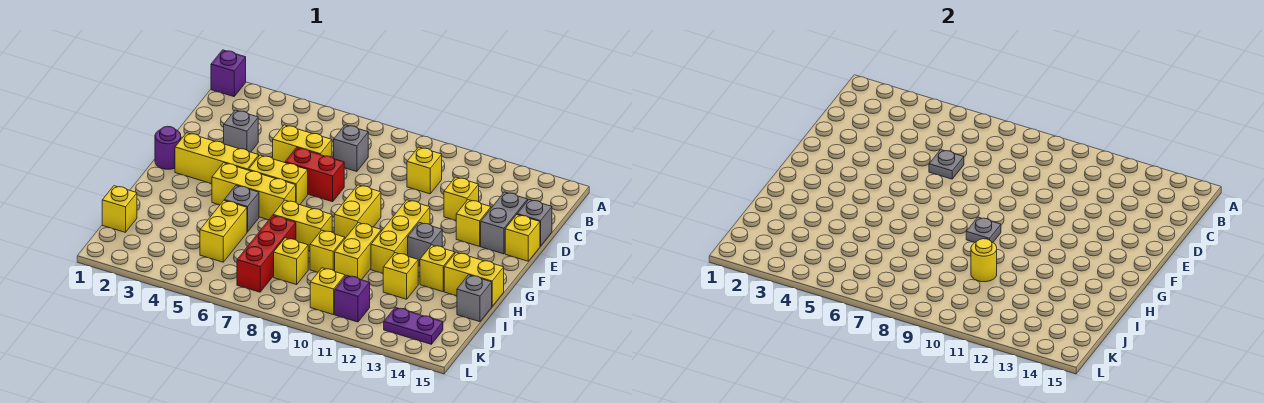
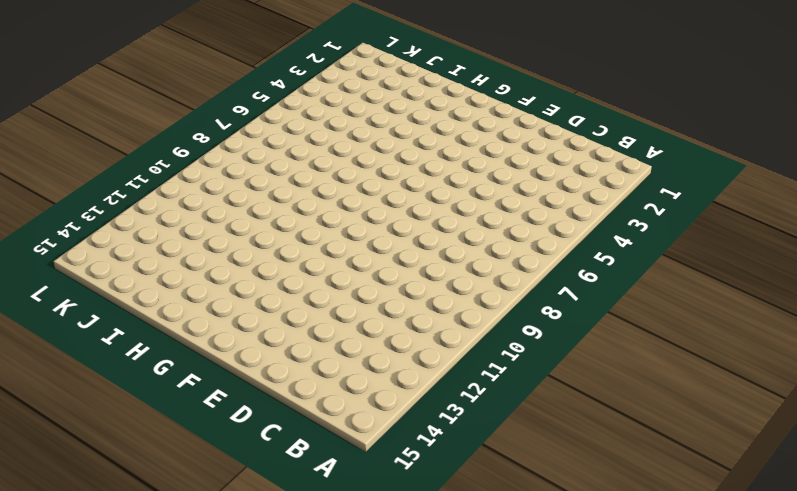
none -> purple 1x1 brick [211,50,246,97]
none -> grey 1x1 brick [334,125,368,172]
none -> yellow 1x1 brick [407,147,442,194]
none -> grey 1x1 brick [224,110,258,152]

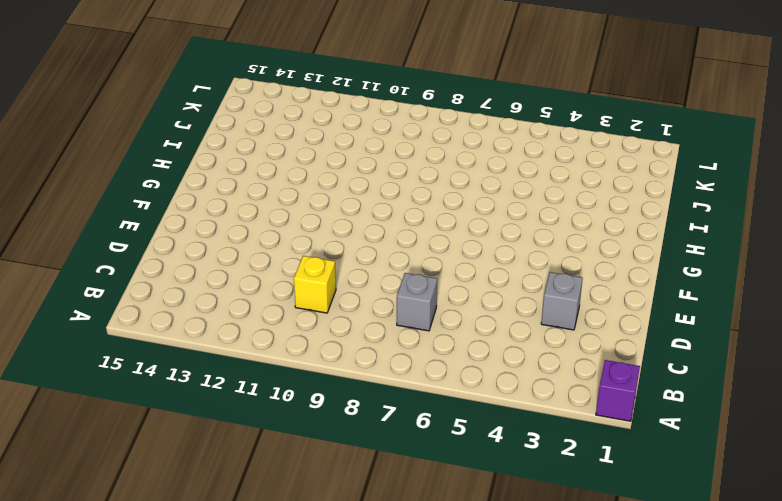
none -> yellow 1x2 brick [273,125,332,163]
none -> yellow 1x1 brick [444,177,479,220]
none -> grey 1x2 brick [481,192,528,254]
none -> grey 1x1 brick [517,200,552,246]

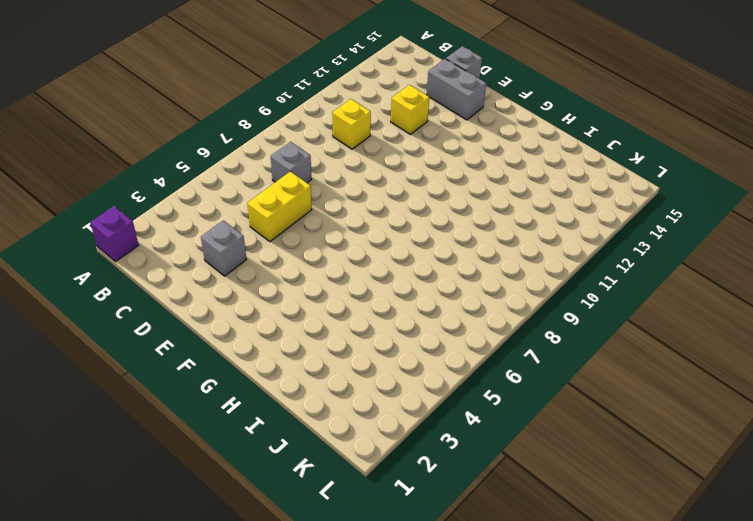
none -> red 1x2 brick [285,148,344,202]
none -> yellow 1x1 brick [456,200,491,246]
none -> yellow 1x1 brick [505,215,540,261]
none -> purple 1x1 round brick [155,126,181,169]

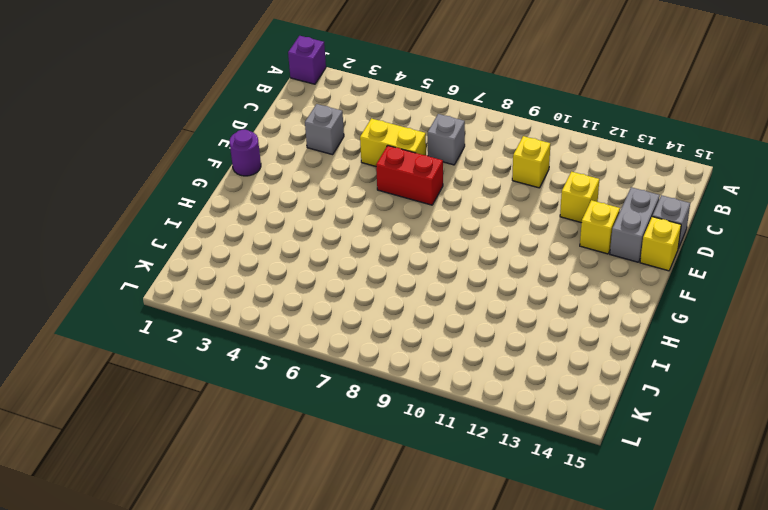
none -> yellow 1x3 brick [175,133,259,184]
none -> yellow 1x2 brick [249,155,308,205]
none -> yellow 1x2 brick [334,185,381,238]
none -> yellow 1x3 brick [371,200,430,273]

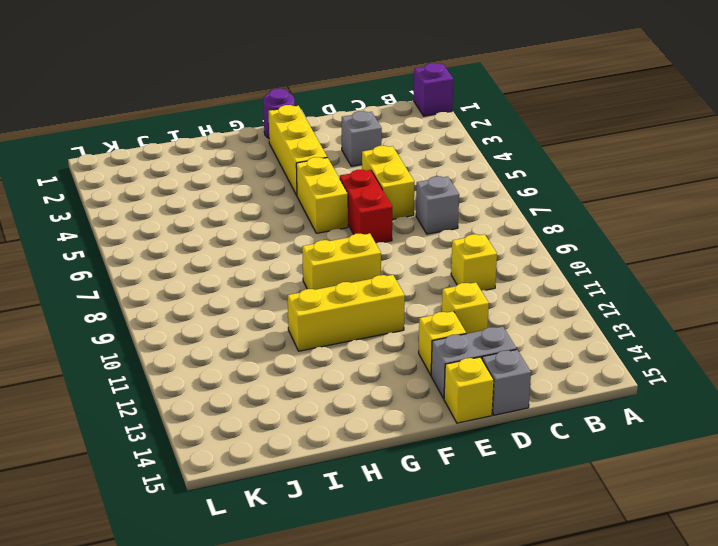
none -> yellow 1x3 brick [212,163,296,220]
none -> grey 1x1 brick [408,222,442,266]
none -> grey 1x1 brick [224,185,259,232]
none -> yellow 1x2 brick [273,200,332,251]

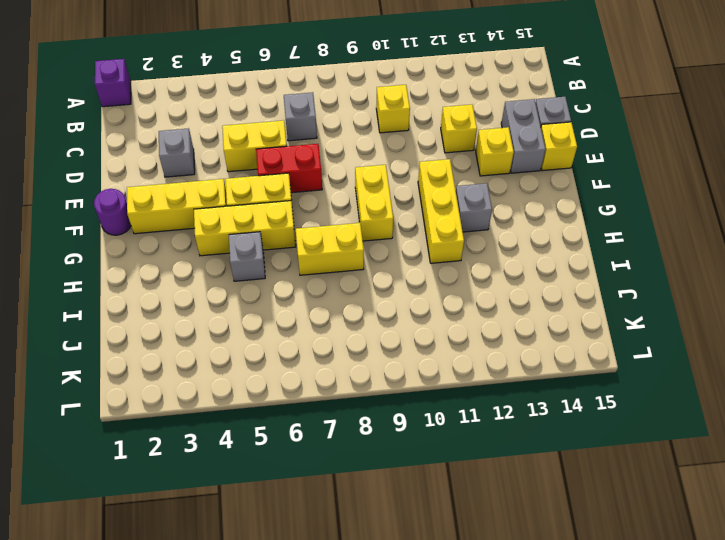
none -> yellow 1x2 brick [335,223,381,280]
none -> yellow 1x1 brick [420,245,455,292]
none -> yellow 1x2 brick [444,252,504,306]
none -> yellow 1x2 brick [200,201,247,262]

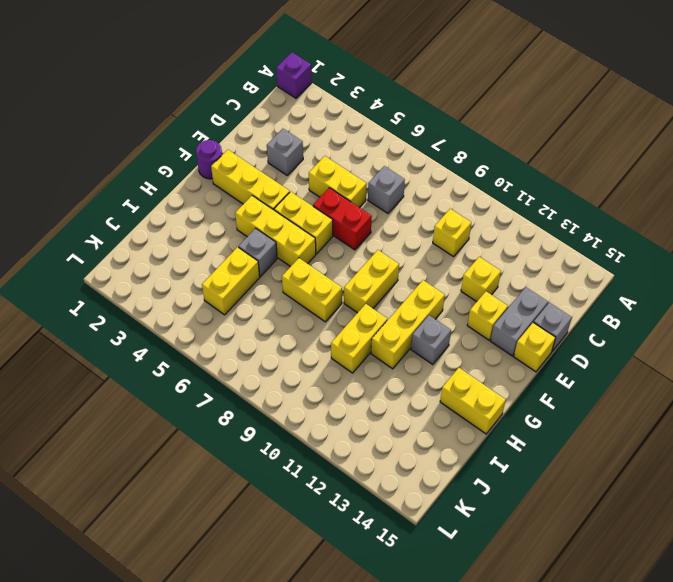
none -> yellow 1x1 brick [420,245,455,292]
none -> red 1x3 brick [237,215,296,292]
none -> yellow 1x1 brick [310,230,345,272]
none -> yellow 1x1 brick [383,253,418,299]

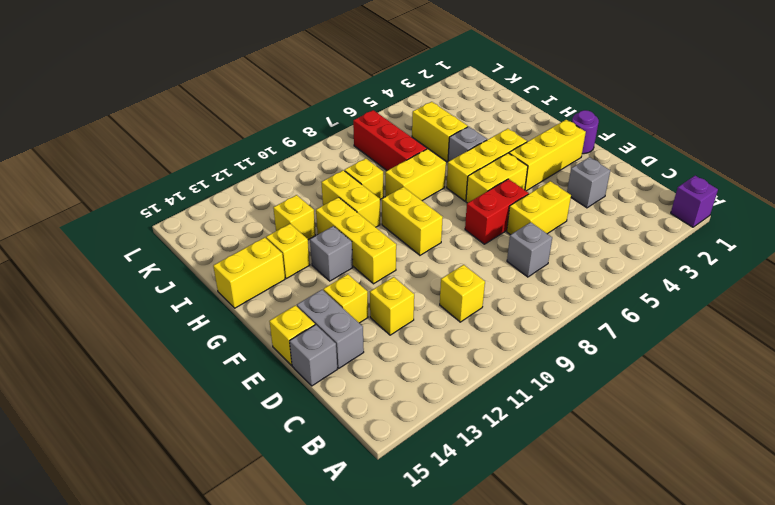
none -> grey 1x1 brick [457,275,492,322]
none -> yellow 1x1 brick [102,186,137,232]
none -> yellow 1x1 brick [274,238,308,285]
none -> yellow 1x1 brick [310,268,345,315]

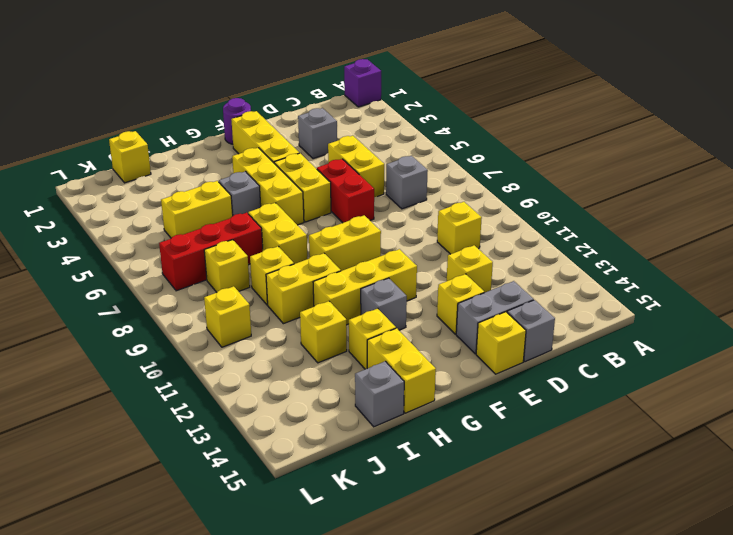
none -> purple 1x1 brick [335,275,370,322]
none -> purple 1x2 plate [384,307,443,344]
none -> grey 1x1 plate [929,150,964,179]
none -> grey 1x1 plate [966,217,1001,242]

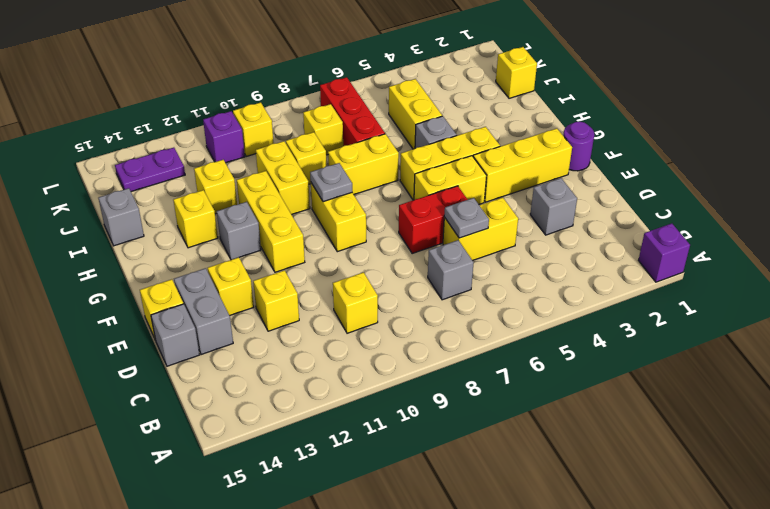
none -> yellow 1x2 brick [444,252,504,306]
none -> yellow 1x1 round brick [971,239,997,282]

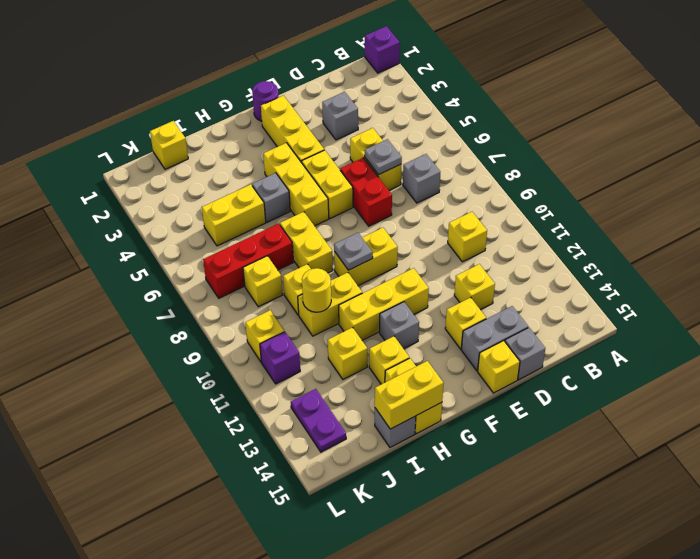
yellow 1x2 brick [375,361,444,429] -> none

